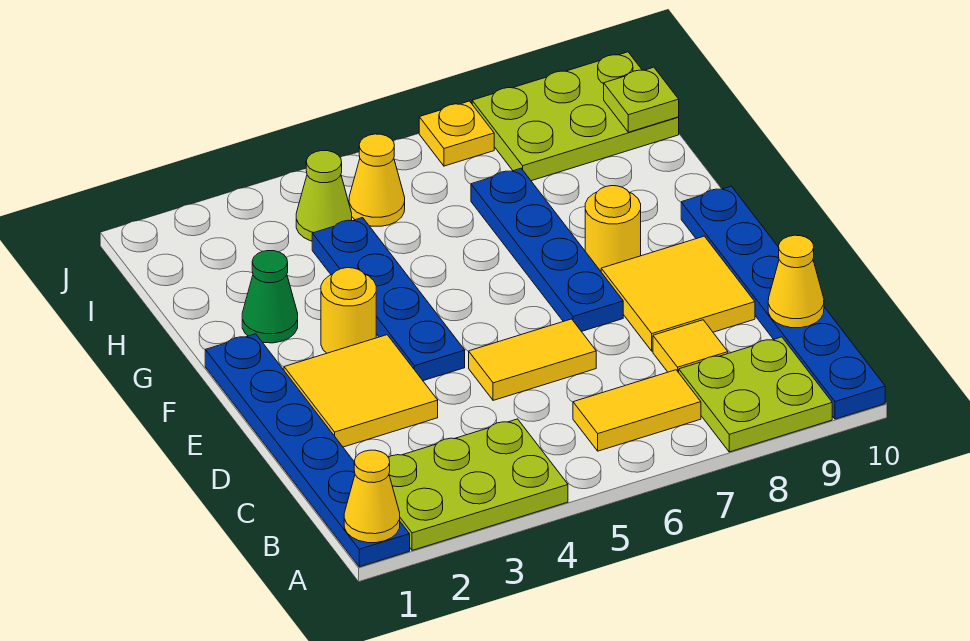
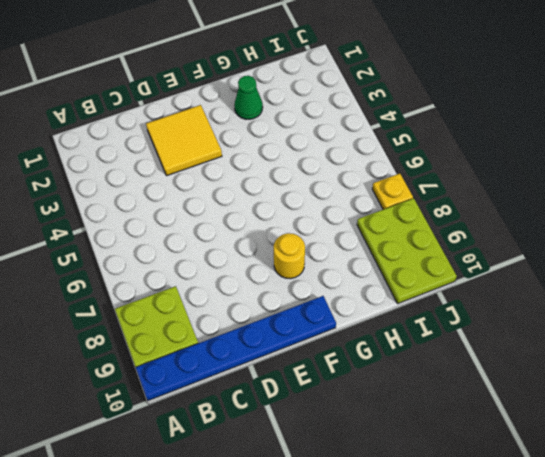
none -> blue 1x6 plate [205,334,410,567]
none -> lime 2x3 plate [388,419,568,550]
none -> yellow 1x2 tile [573,370,701,451]

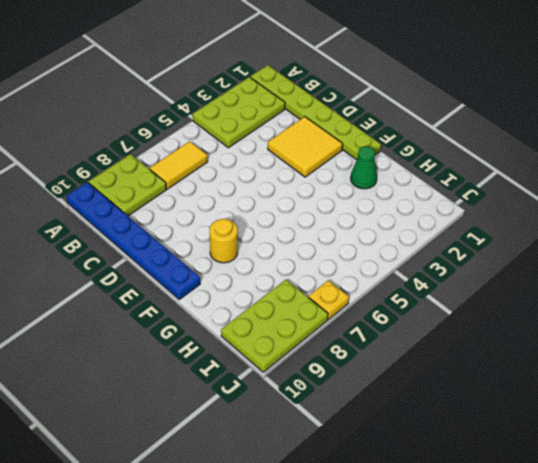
lime 1x6 plate [250,65,381,160] -> blue 1x6 plate [205,334,410,567]
none -> yellow 1x1 tile [653,320,728,373]
none -> yellow 1x2 tile [469,319,596,400]
none -> yellow 2x2 tile [601,236,755,351]

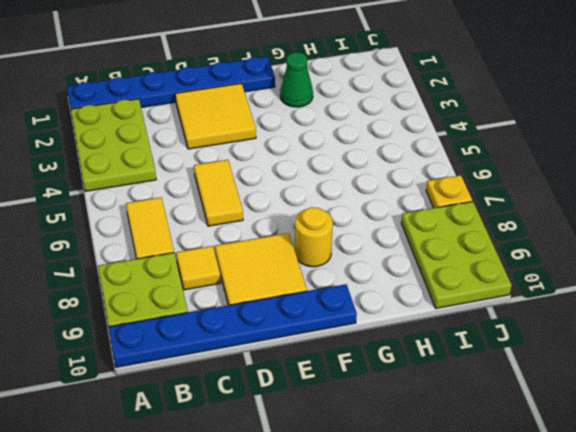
none -> blue 1x4 plate [312,218,465,381]
none -> blue 1x4 plate [471,168,623,332]
none -> yellow 1x1 round brick [321,268,376,353]

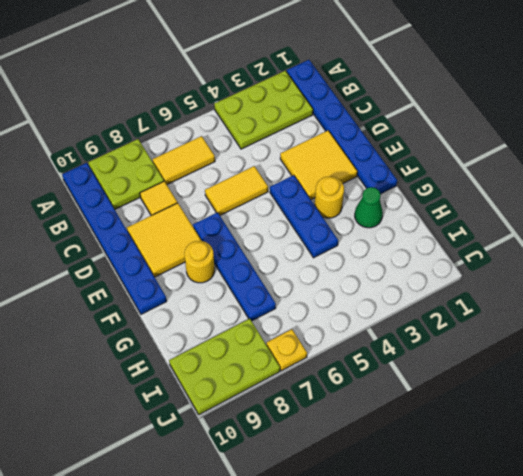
blue 1x3 plate [270,175,338,258] -> blue 1x4 plate [312,218,465,381]
none -> lime 1x1 cone [296,151,352,241]
none -> yellow 1x1 cone [349,134,405,226]
none -> yellow 1x1 cone [344,450,400,543]

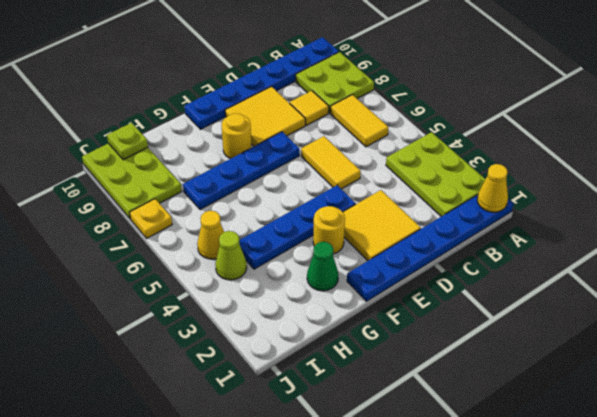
none -> yellow 1x1 cone [768,235,824,328]

